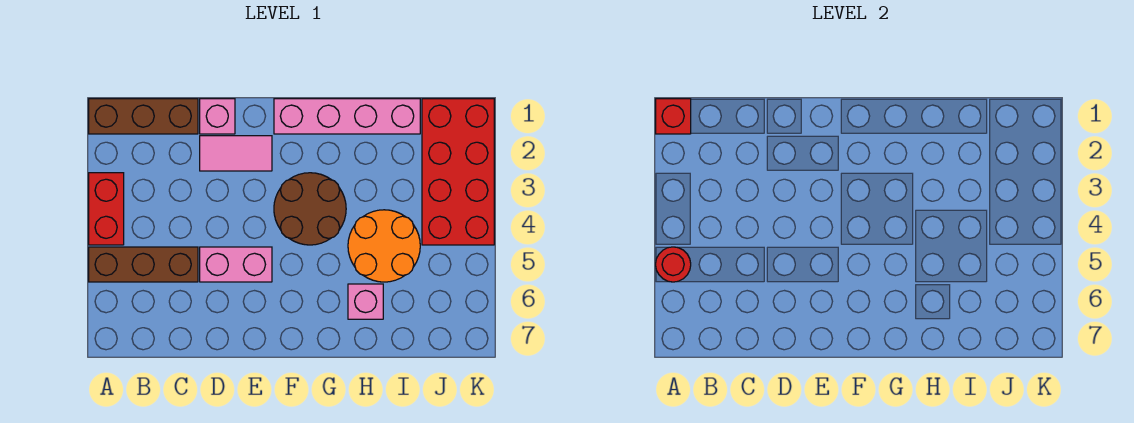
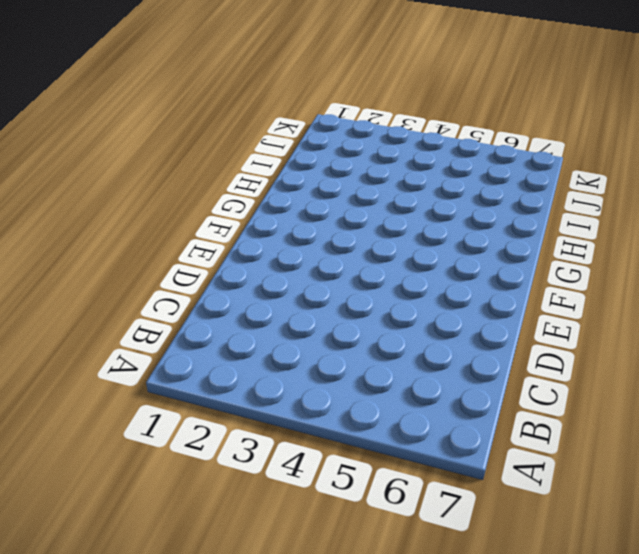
none -> brown 1x3 brick [89,99,198,134]
none -> red 1x2 brick [89,173,124,245]
none -> brown 1x3 brick [89,247,198,282]

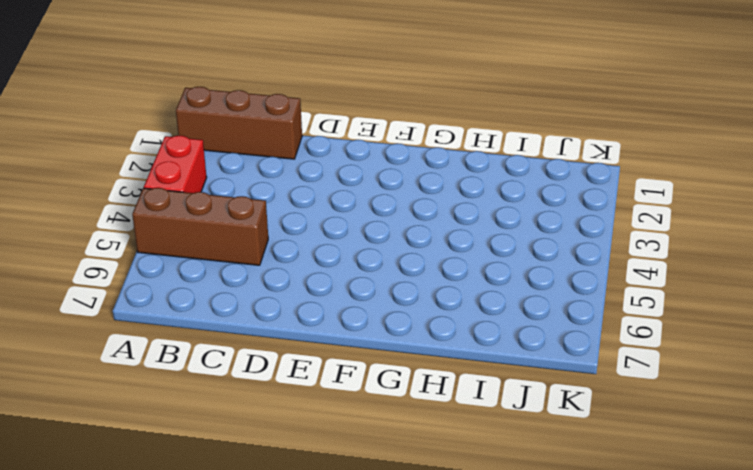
none -> pink 1x1 brick [200,99,235,134]
none -> pink 1x2 tile [200,136,272,171]
none -> pink 1x2 brick [200,247,272,282]

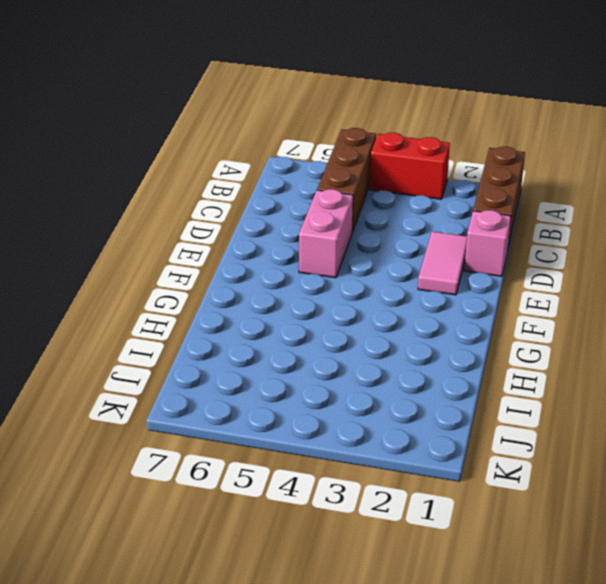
none -> pink 1x4 brick [274,99,420,134]
none -> brown 2x2 round brick [274,173,346,245]
none -> orange 2x2 round brick [348,210,420,282]

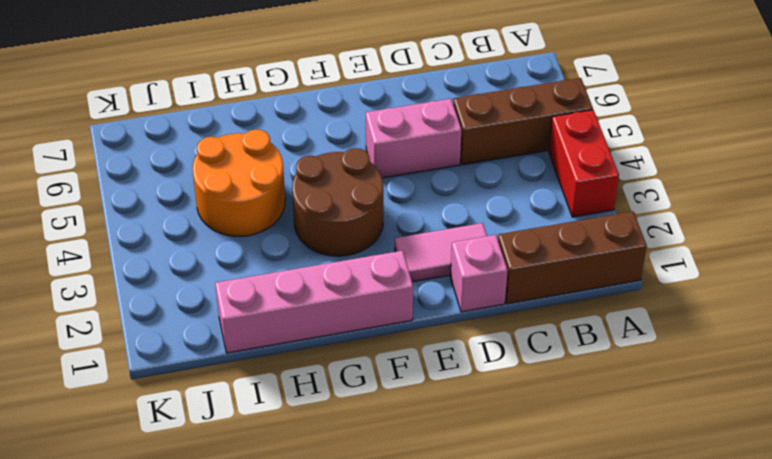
none -> pink 1x1 brick [348,284,383,319]
none -> red 2x4 brick [422,99,494,245]
none -> red 1x1 brick [656,99,691,134]

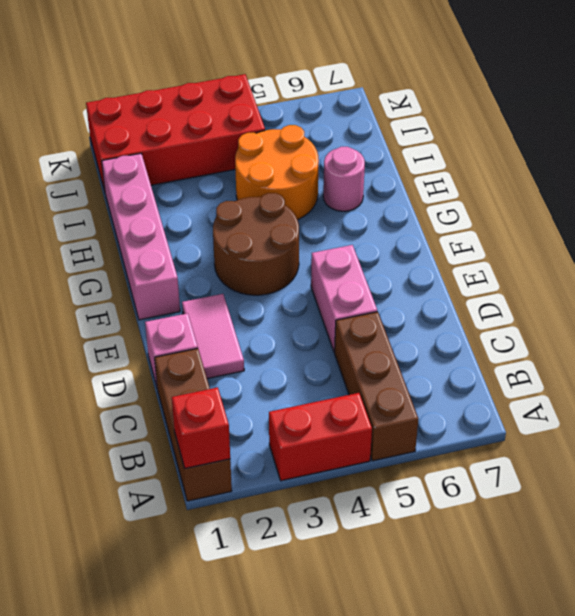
pink 1x1 round brick [323,147,365,211] -> pink 1x1 brick [348,284,383,319]
none -> red 1x1 round brick [656,247,691,282]

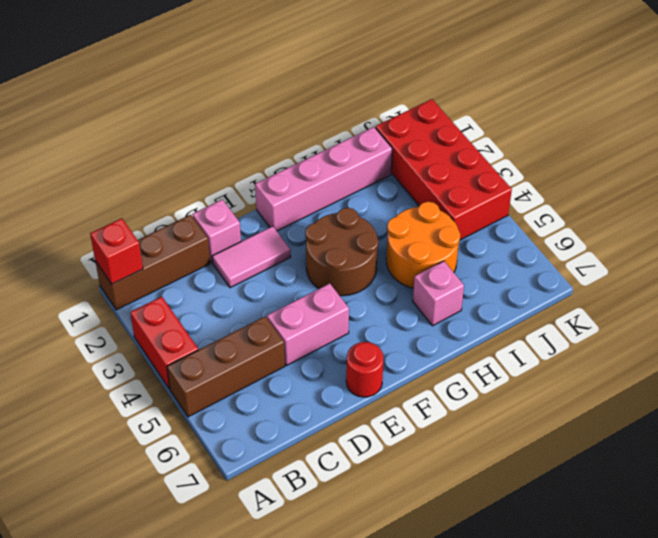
red 1x1 round brick [346,342,383,397] -> red 1x1 round brick moved to [656,247,691,282]

